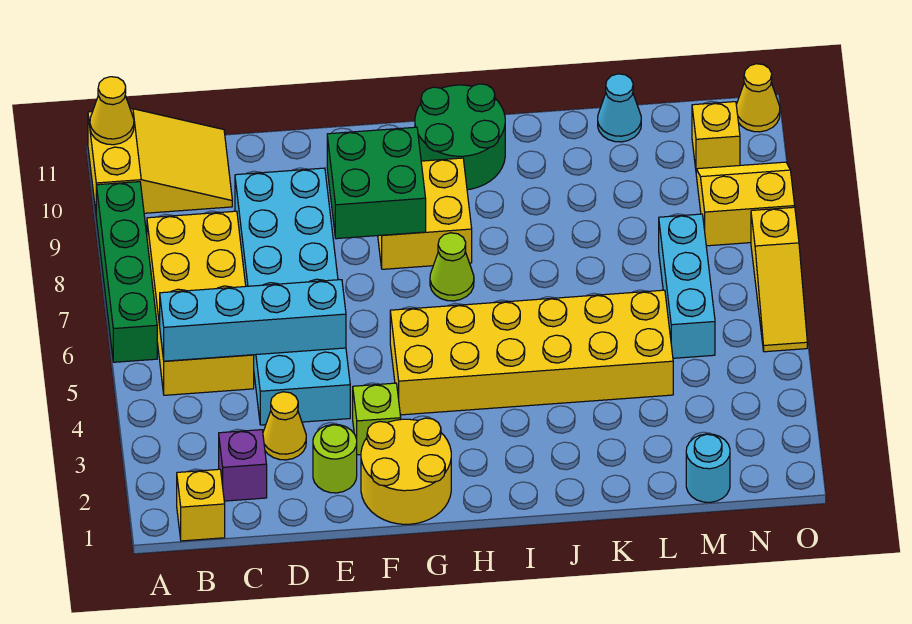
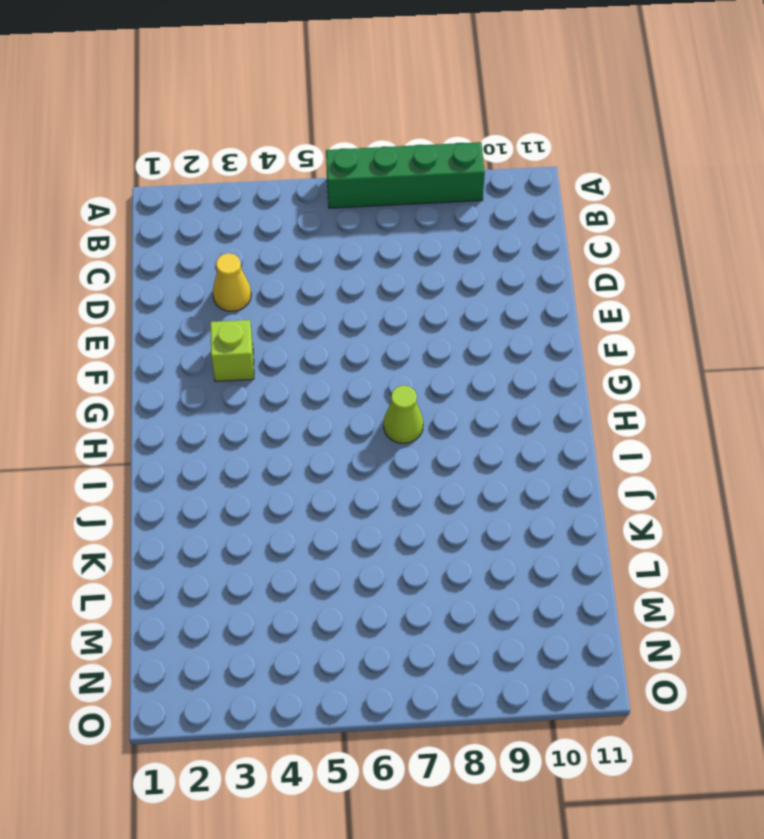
none -> yellow 2x3 slope [88,109,232,213]
none -> yellow 1x1 brick [177,469,225,541]
none -> yellow 2x4 brick [147,211,254,395]

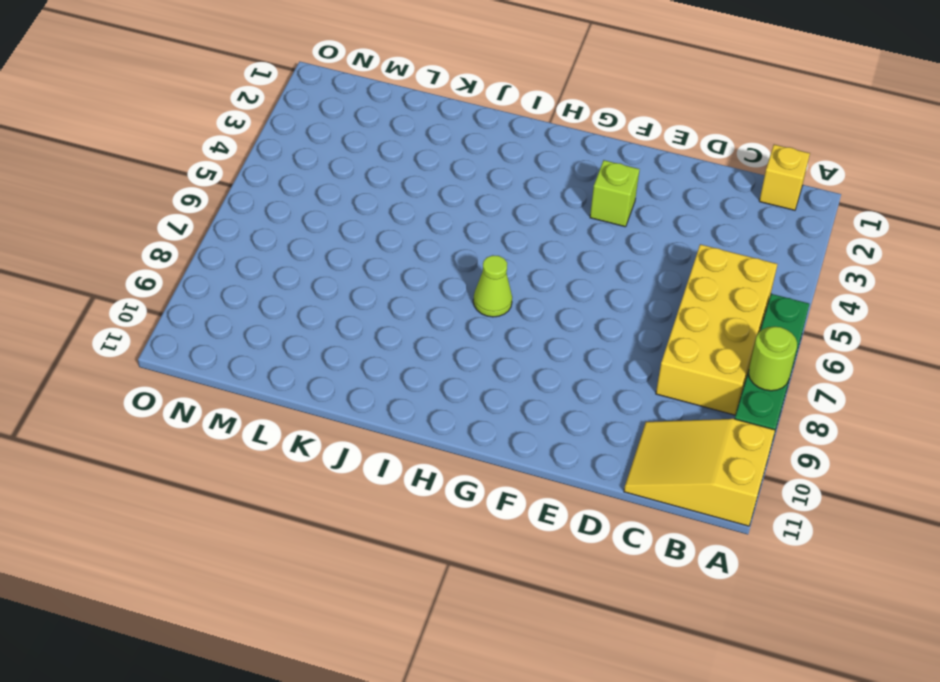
lime 1x1 round brick [749,327,797,391] -> lime 1x1 round brick moved to [313,424,357,493]
none -> purple 1x1 brick [219,430,267,501]
none -> yellow 1x1 cone [263,392,306,460]
none -> cyan 2x6 brick [235,168,350,425]

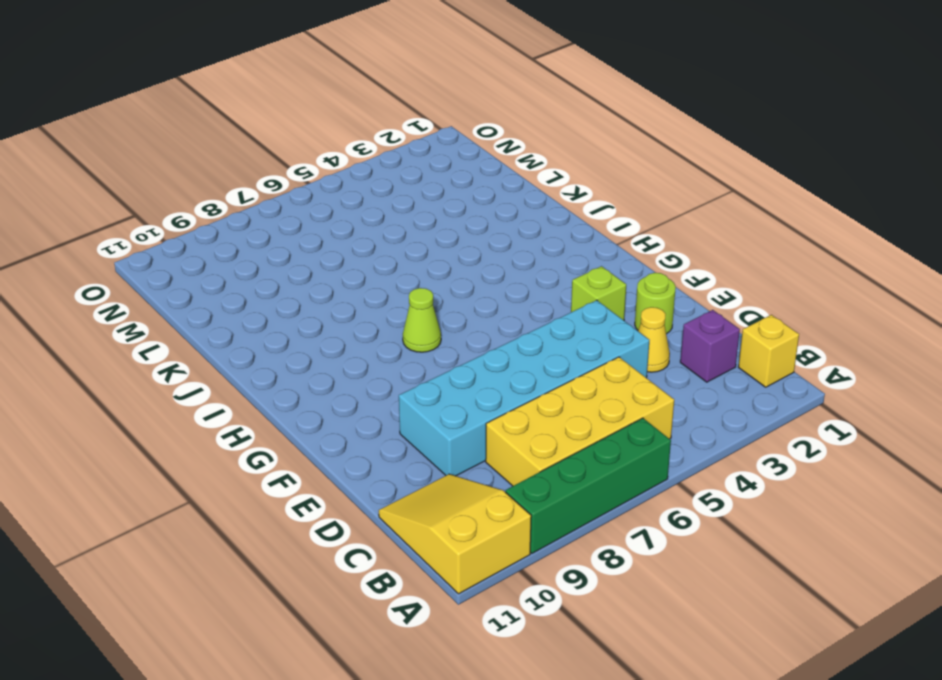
none -> yellow 2x2 round brick [361,418,451,524]
none -> yellow 2x6 brick [390,290,673,415]
none -> yellow 2x2 brick [378,158,472,269]

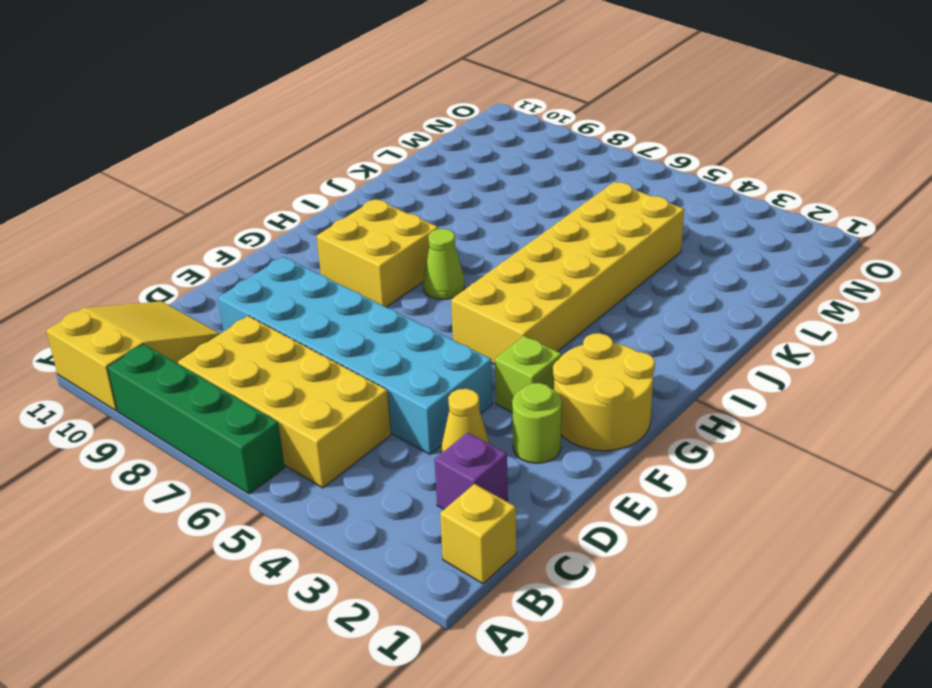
none -> green 2x2 round brick [415,84,505,190]
none -> cyan 1x1 cone [598,74,641,142]
none -> cyan 1x1 round brick [686,434,730,502]

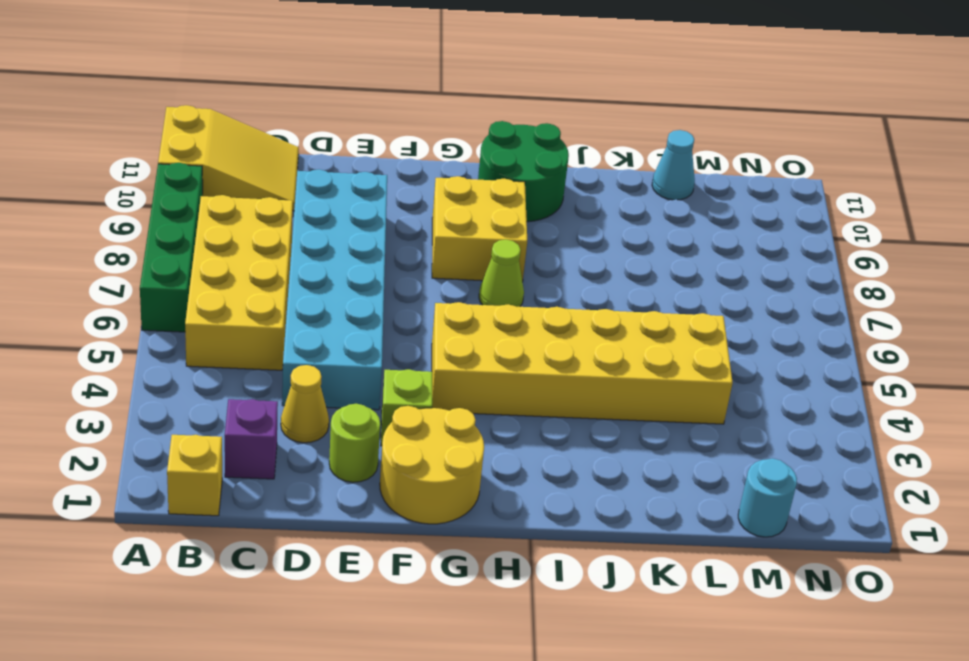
none -> cyan 1x3 brick [659,214,715,358]
none -> yellow 2x2 slope [696,162,795,246]
none -> yellow 1x1 brick [692,102,740,169]

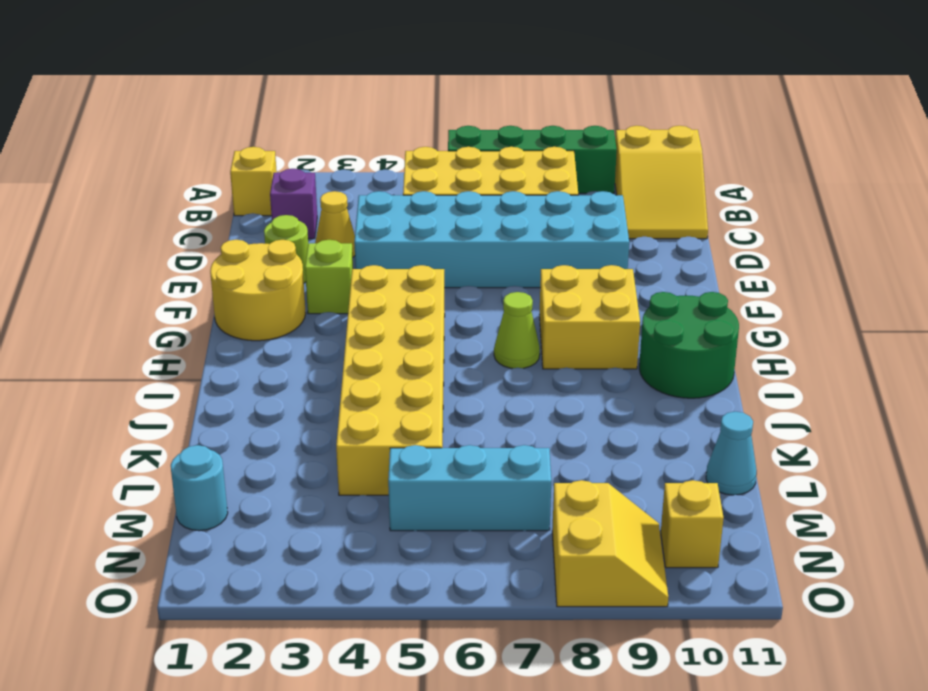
none -> yellow 1x3 slope [751,207,807,352]
none -> yellow 1x1 cone [736,64,780,132]
none -> yellow 1x1 cone [90,77,134,145]

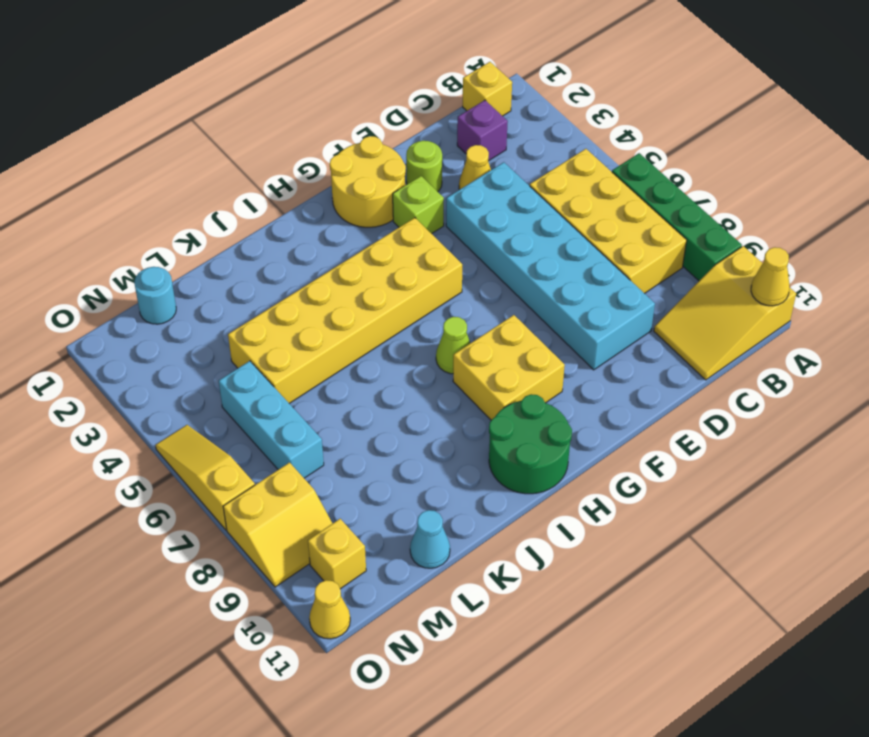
none -> cyan 1x4 brick [160,280,346,361]
none -> green 2x2 brick [327,127,426,239]

